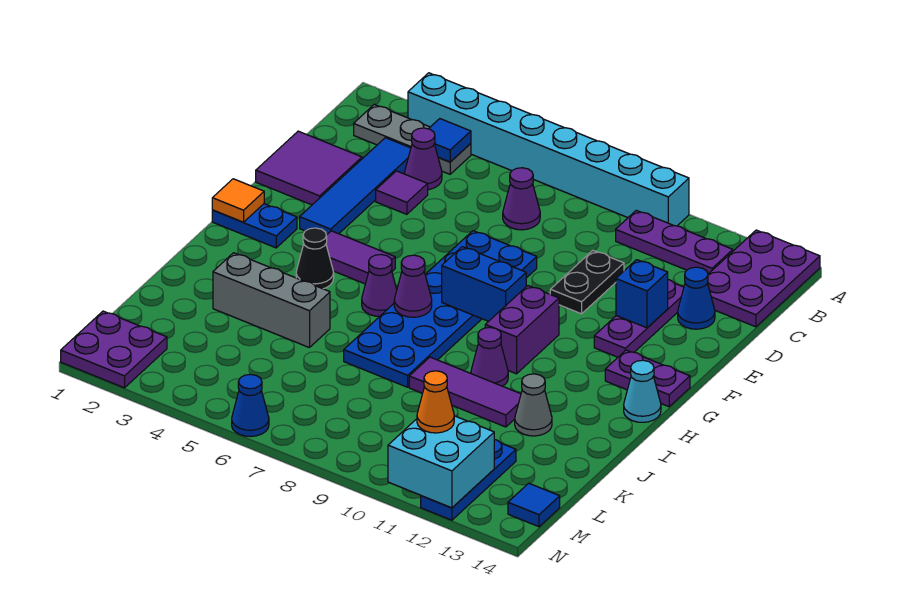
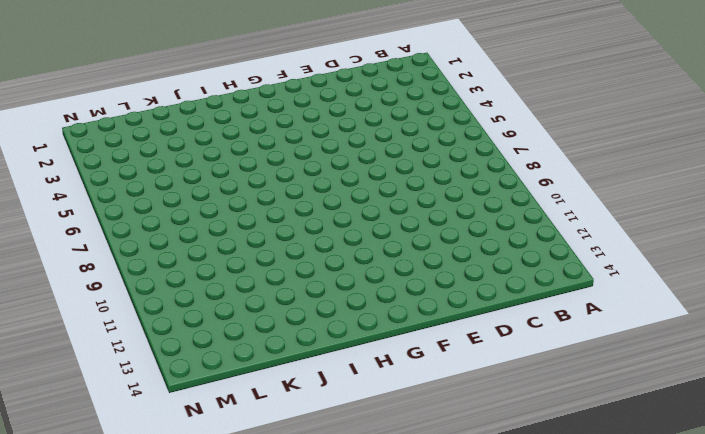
none -> cyan 1x8 brick [408,73,689,226]
none -> purple 2x3 plate [708,230,820,327]
none -> grey 1x3 plate [354,104,471,174]
none -> purple 1x3 plate [616,210,733,274]

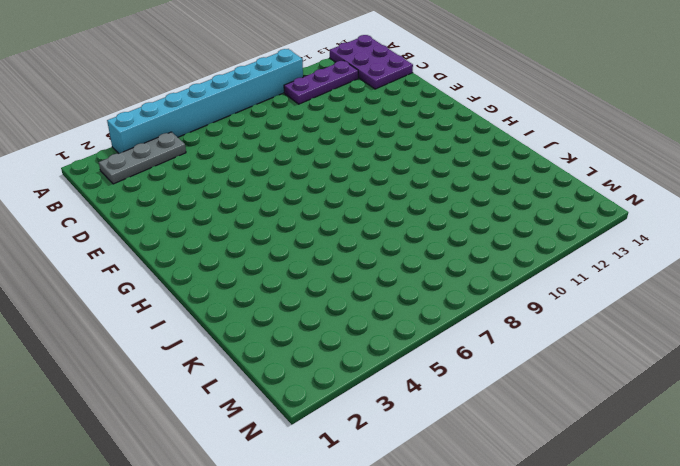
none -> blue 1x4 tile [300,138,411,235]
none -> purple 1x1 cone [405,128,442,190]
none -> purple 1x1 cone [503,168,540,230]
none -> purple 2x2 tile [256,131,362,205]

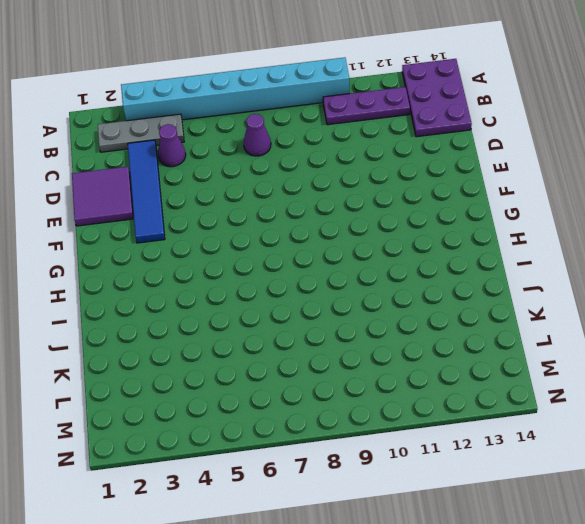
none -> purple 1x1 tile [376,171,428,214]
none -> black 1x2 plate [550,251,624,314]
none -> purple 1x3 plate [594,280,684,357]
none -> blue 1x1 cone [678,267,715,329]

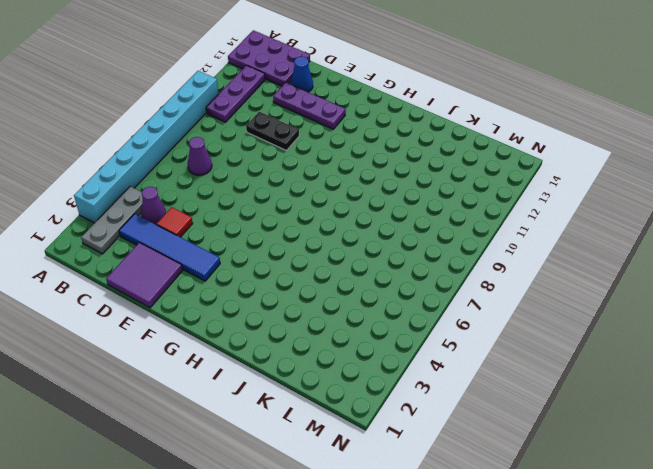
red 1x1 tile [156,207,193,237] -> purple 1x1 tile [376,171,428,214]
none -> blue 2x6 plate [344,231,537,387]
none -> blue 1x2 plate [212,204,297,248]
none -> purple 1x2 tile [326,231,395,284]
none -> purple 1x2 brick [485,286,559,374]

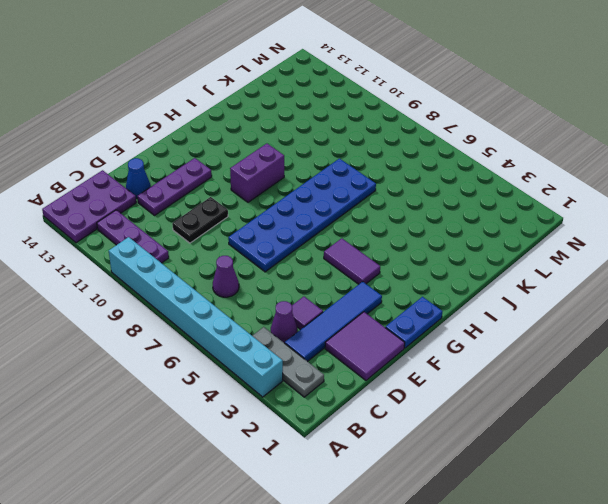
blue 1x2 plate [385,297,442,348] -> blue 1x2 plate turned to [212,204,297,248]
none -> purple 1x2 plate [605,350,690,407]
none -> black 1x1 cone [296,228,334,289]
none -> purple 1x1 cone [362,255,397,316]
none -> cyan 1x1 cone [624,360,661,422]

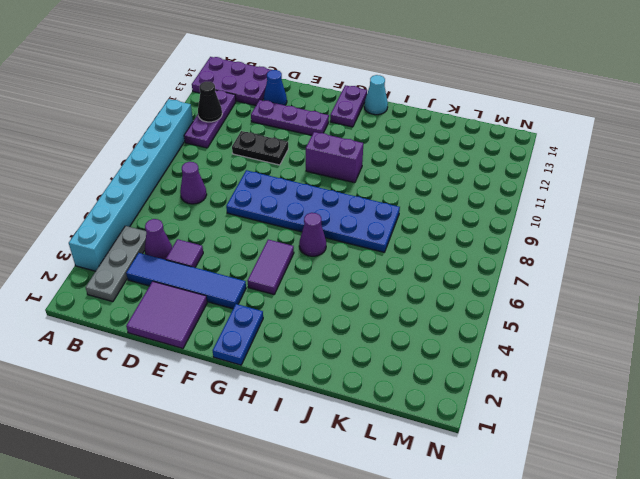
black 1x1 cone [198,82,222,122] -> black 1x1 cone moved to [296,228,334,289]
none -> purple 1x1 cone [471,327,508,386]
none -> grey 1x3 brick [213,253,330,348]
none -> purple 1x3 tile [409,357,521,427]
none -> grey 1x1 cone [515,374,552,436]

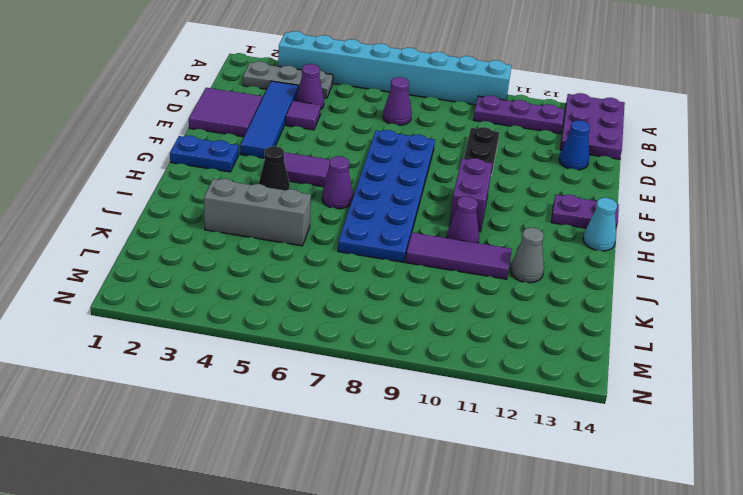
none -> purple 1x3 plate [594,280,684,357]
none -> blue 1x3 plate [421,440,516,520]
none -> purple 2x2 plate [61,311,167,388]
none -> blue 1x1 tile [508,483,560,527]

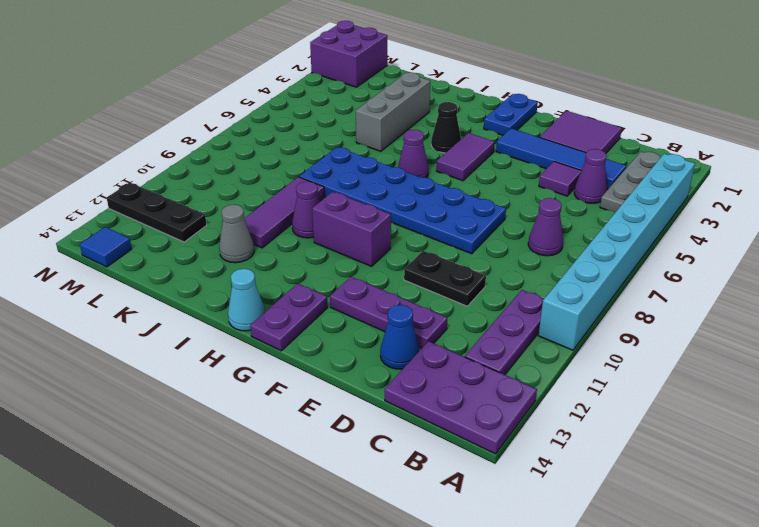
black 1x3 plate [107,182,207,242] -> blue 1x3 plate [421,440,516,520]
purple 2x2 brick [310,21,387,87] -> purple 2x2 plate [61,311,167,388]
none -> blue 1x1 cone [232,374,269,437]
none -> blue 1x1 tile [429,119,471,162]
none -> blue 1x1 brick [616,260,668,328]
none -> orange 1x1 tile [212,179,264,222]

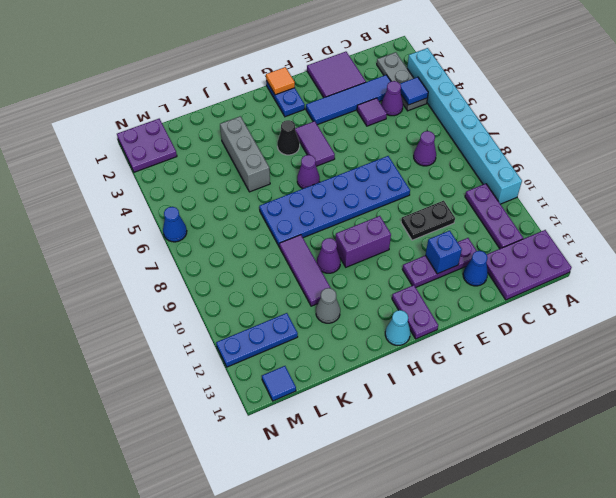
none -> blue 1x2 brick [442,247,526,321]
none -> purple 1x1 cone [394,255,432,317]
none -> cyan 2x2 brick [388,416,494,508]
none -> orange 1x1 cone [417,371,454,433]

